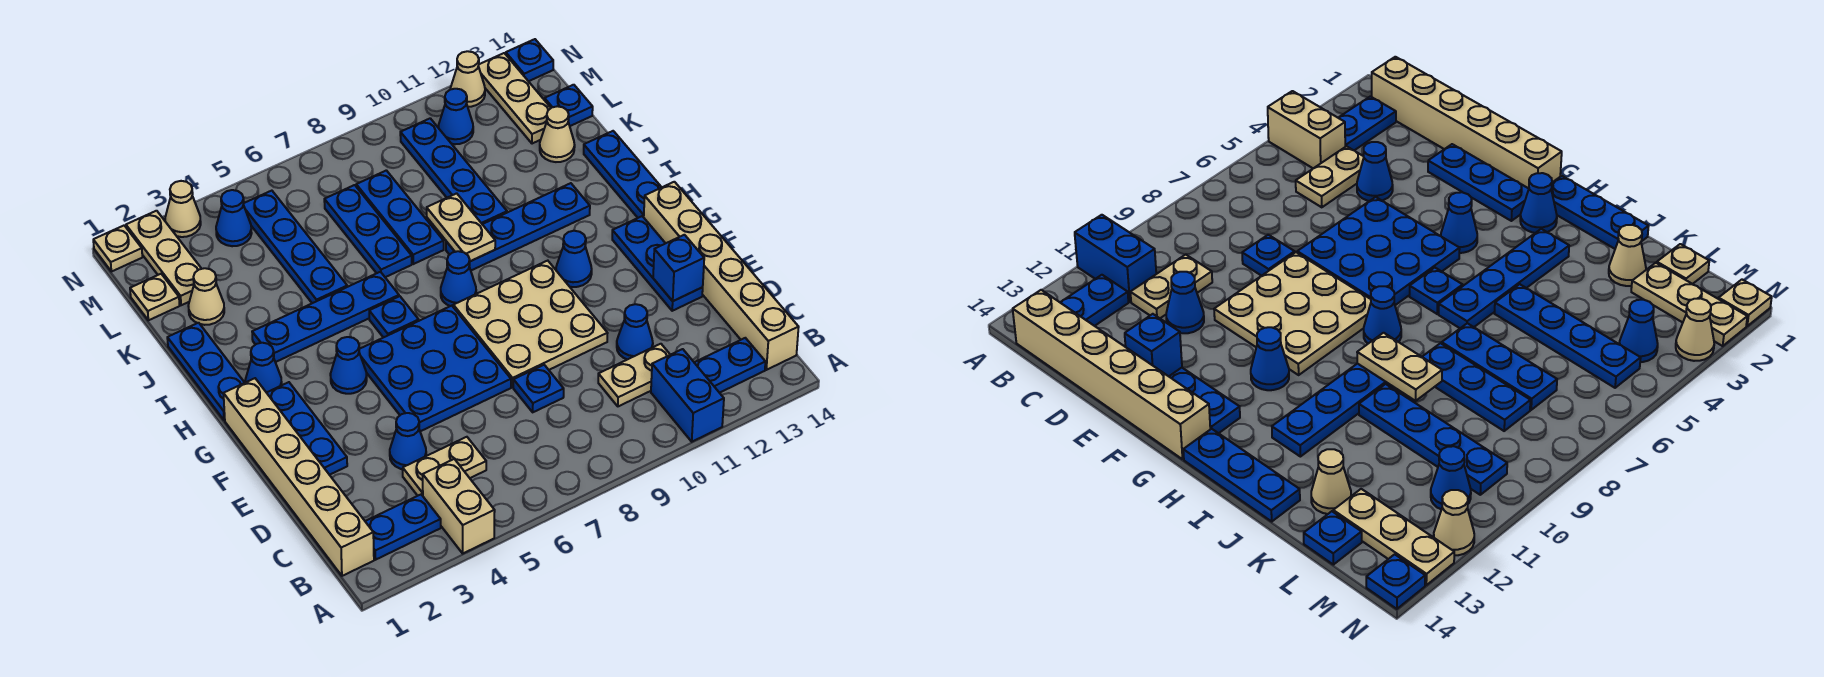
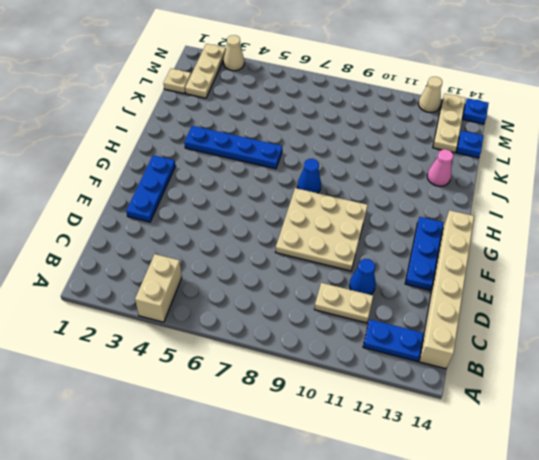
pink 1x1 cone [427,149,453,186] -> none
none -> blue 1x2 brick [651,349,724,442]
none -> tan 1x6 brick [223,378,374,576]
none -> blue 1x2 plate [365,495,441,560]
none -> tan 1x2 plate [403,437,486,496]

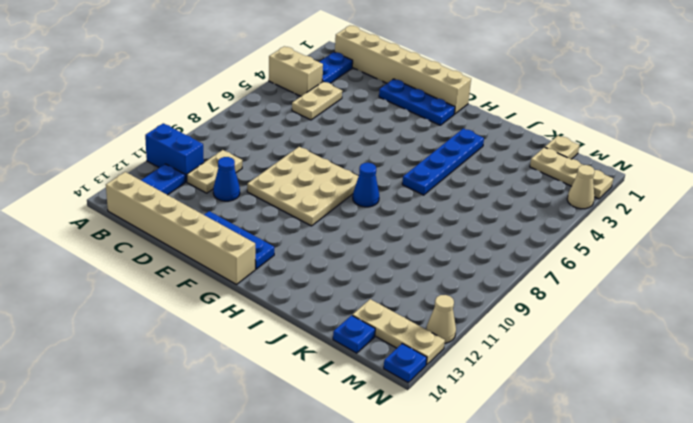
none -> blue 1x1 cone [390,413,426,469]
none -> blue 1x1 plate [513,365,564,412]
none -> blue 3x3 plate [359,306,511,431]
none -> blue 1x1 cone [330,337,367,394]

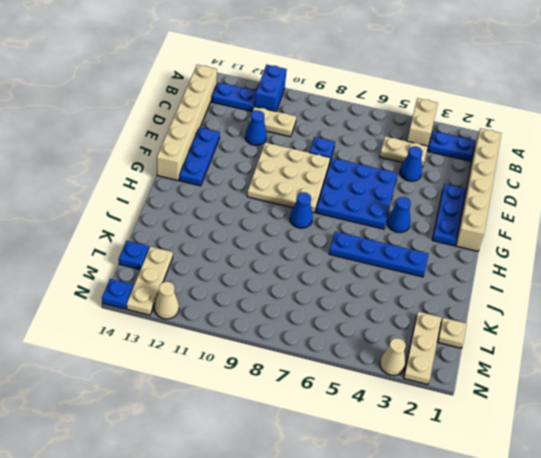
none -> blue 1x1 cone [556,231,592,287]
none -> blue 1x3 plate [167,323,245,420]
none -> blue 1x1 cone [245,343,282,393]
none -> blue 1x1 plate [369,296,419,338]

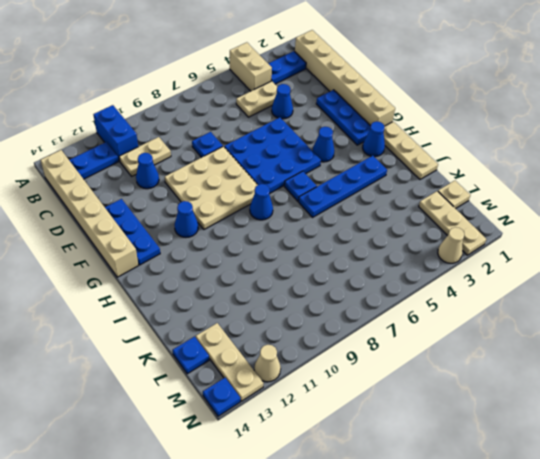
tan 1x3 plate [384,122,438,179] -> blue 1x3 plate [167,323,245,420]
none -> blue 1x3 plate [584,131,662,218]
none -> blue 1x4 plate [446,183,590,270]
none -> blue 1x4 plate [243,191,347,303]
none -> blue 1x3 plate [324,185,412,277]

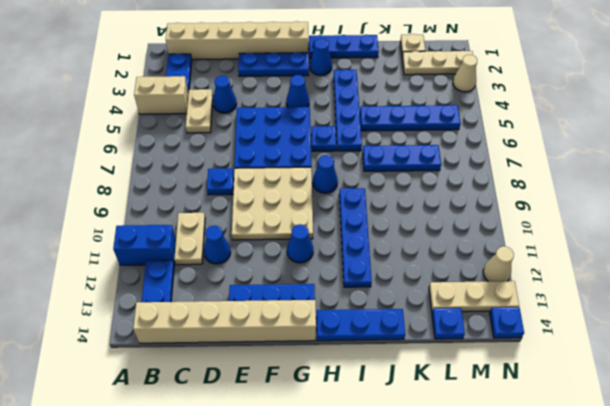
none -> blue 1x3 plate [356,170,444,264]
none -> blue 1x4 plate [400,118,507,224]
none -> tan 1x1 cone [188,268,224,325]
none -> tan 1x1 cone [540,106,575,162]

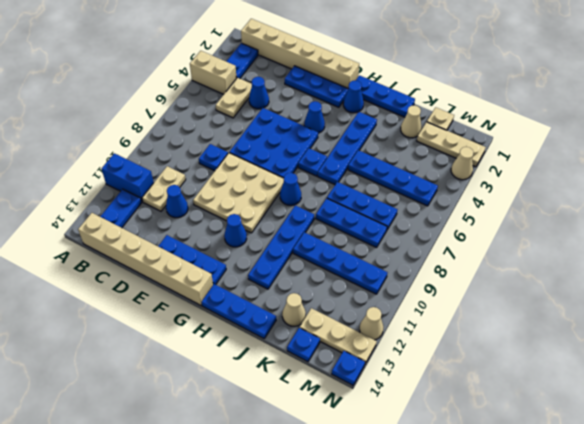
none -> blue 1x1 cone [216,190,252,246]
none -> blue 1x1 cone [438,89,473,144]
none -> tan 1x1 plate [93,226,142,272]
none -> blue 1x1 brick [653,235,704,301]

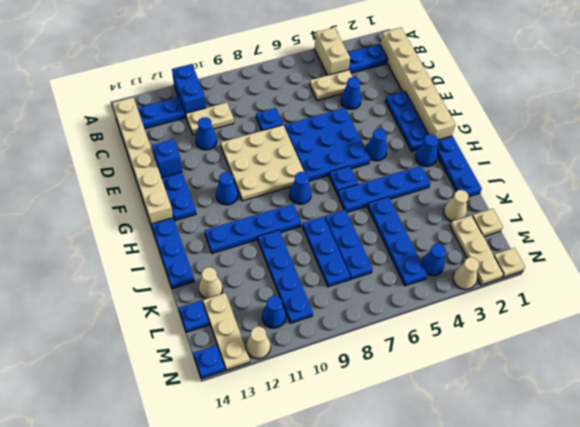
none -> tan 1x2 plate [427,193,495,261]

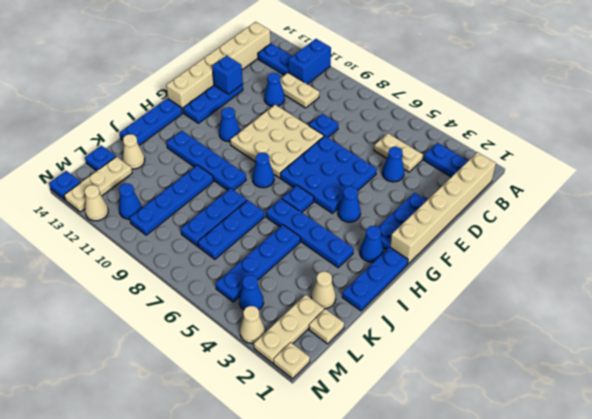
none -> tan 1x2 brick [423,459,495,553]
none -> tan 1x2 plate [427,193,495,261]

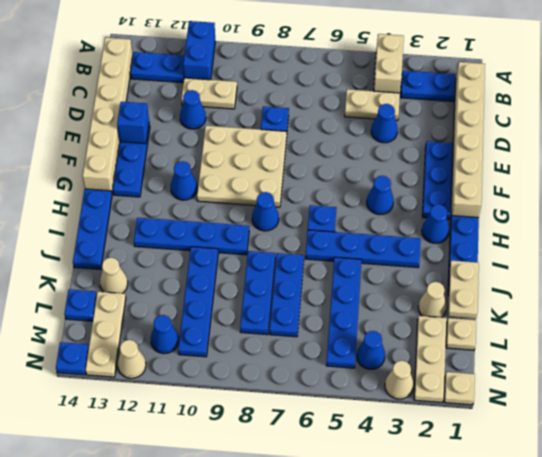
tan 1x2 plate [448,261,479,319] -> tan 1x2 plate moved to [427,193,495,261]
none -> blue 3x3 plate [359,306,511,431]

